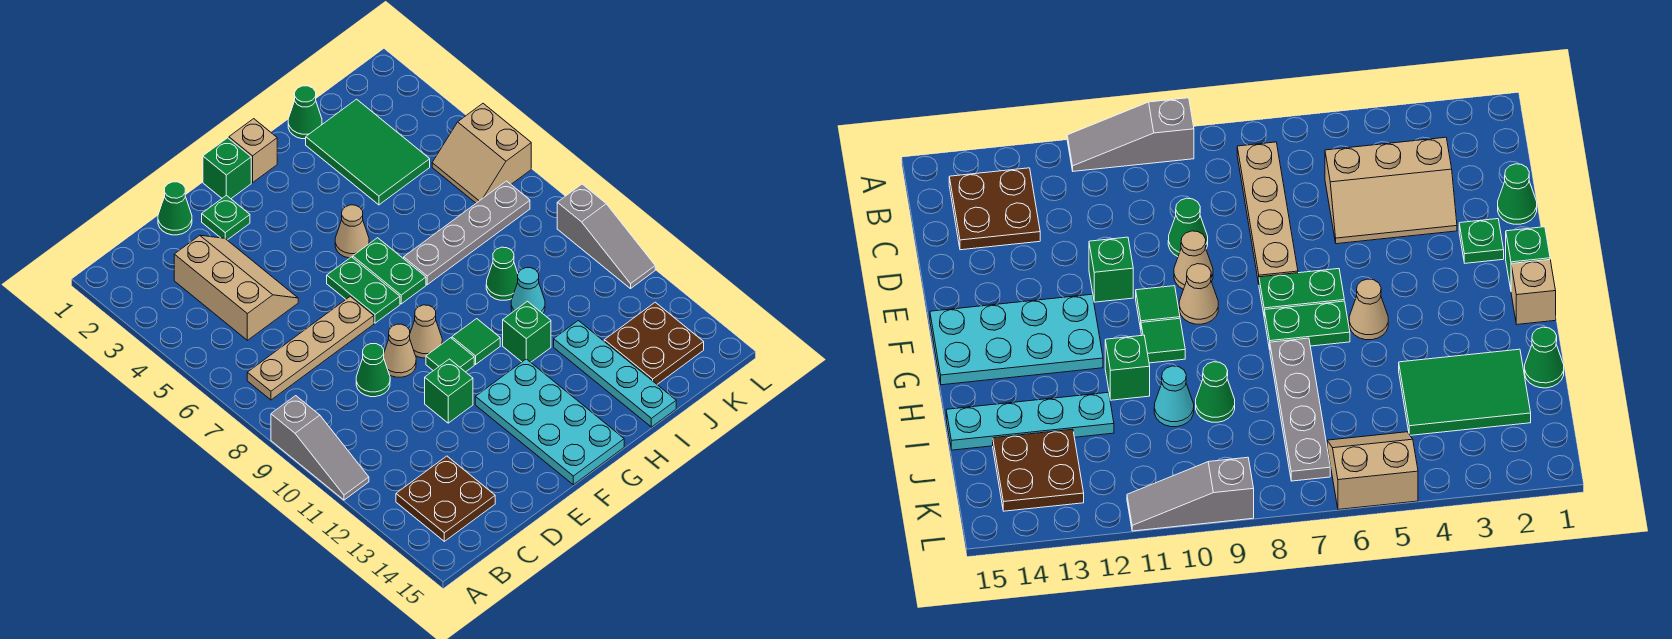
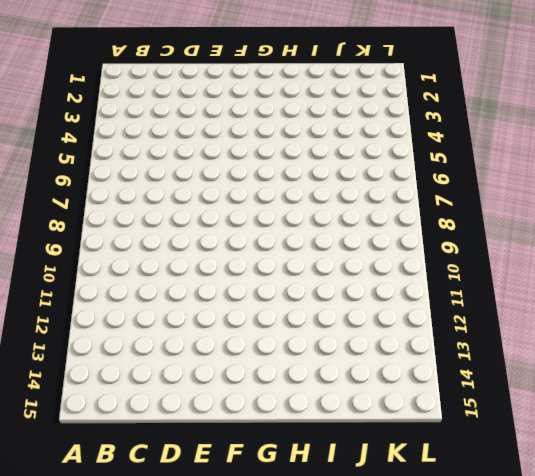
none -> grey 1x3 slope [271,396,369,500]
none -> tan 1x4 plate [247,296,374,400]
none -> brown 2x2 plate [396,456,495,541]

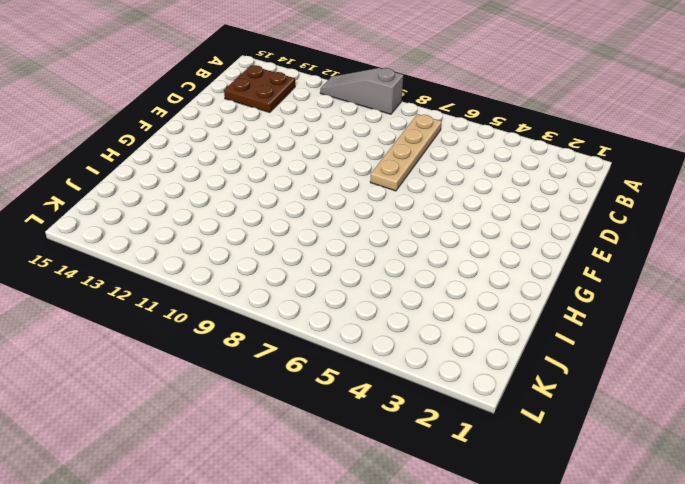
none -> tan 2x3 slope [174,235,298,340]
none -> green 1x1 cone [158,182,192,235]
none -> green 1x1 cone [356,344,390,397]

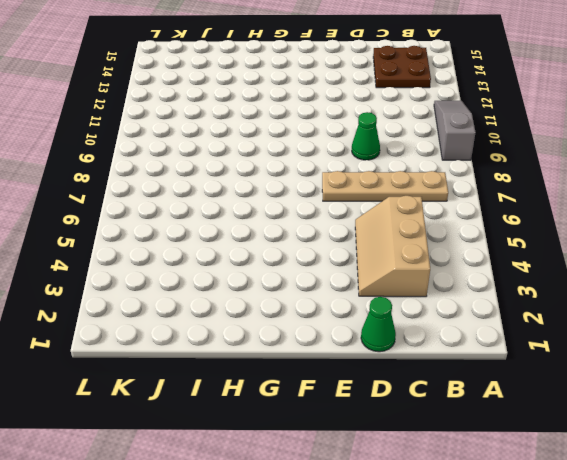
none -> green 1x1 plate [202,195,250,240]
none -> tan 1x1 cone [384,324,416,377]
none -> green 1x1 brick [425,359,473,423]

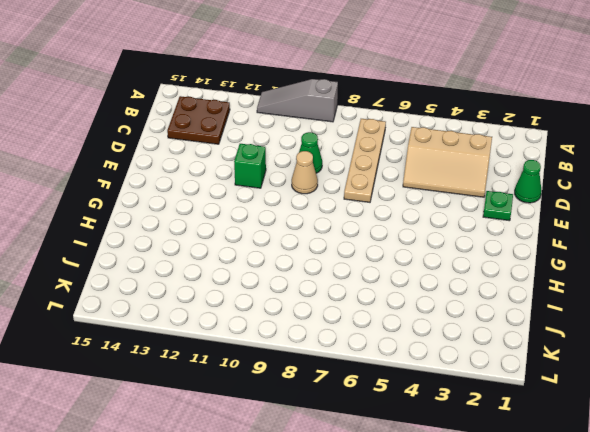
none -> green 1x1 brick [203,138,251,199]
none -> green 1x2 plate [327,257,400,323]
none -> tan 1x1 cone [410,305,442,358]

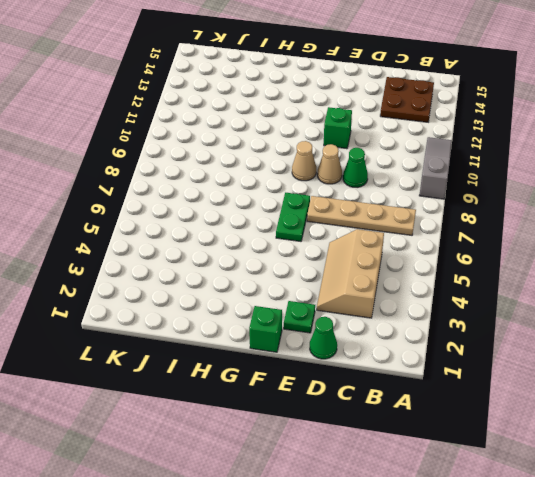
none -> green 1x1 tile [426,338,474,372]
none -> cyan 2x4 plate [475,359,624,485]
none -> tan 1x1 brick [229,119,277,183]

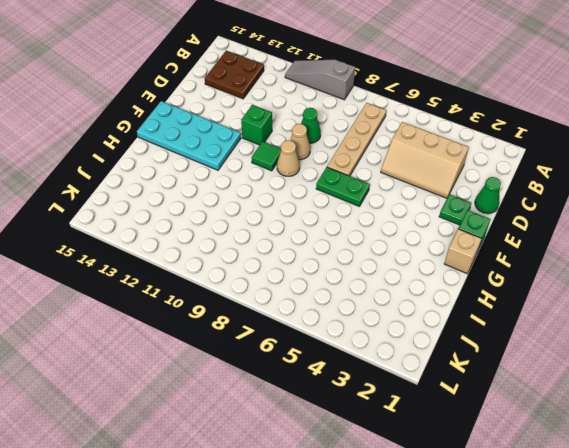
none -> tan 1x1 cone [335,205,369,258]
none -> green 1x2 plate [353,238,426,304]
none -> green 1x1 tile [452,319,500,364]

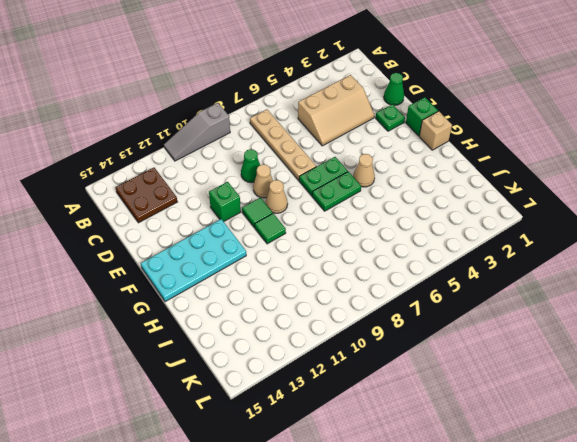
none -> grey 1x4 plate [404,181,530,285]
none -> green 1x1 brick [503,301,551,362]
none -> green 1x1 cone [288,86,322,139]

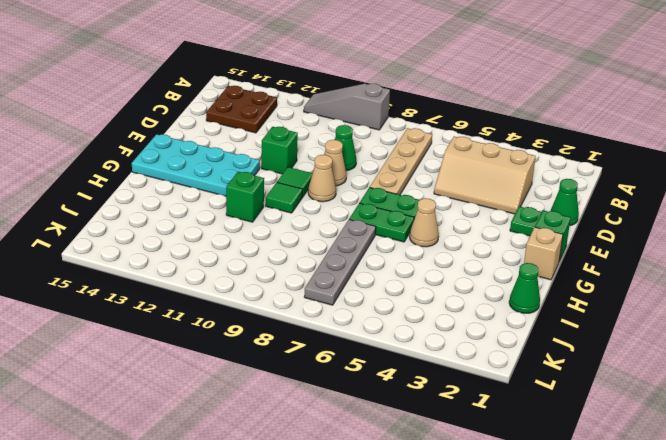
none -> green 2x3 tile [306,99,430,205]
none -> green 1x1 cone [486,247,518,300]
none -> cyan 1x1 cone [511,268,545,313]

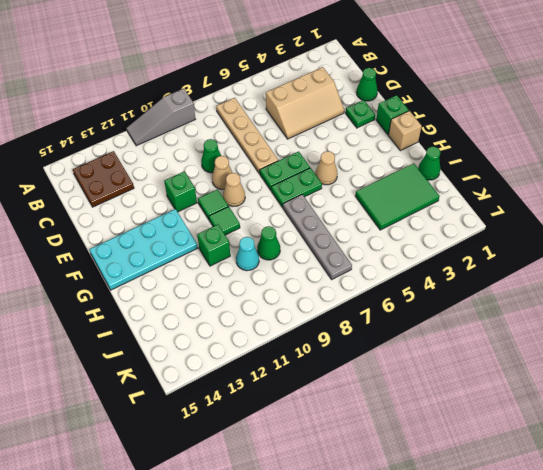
none -> cyan 1x4 plate [554,321,676,427]
none -> brown 2x2 plate [604,302,704,384]
none -> tan 2x2 slope [432,104,531,203]

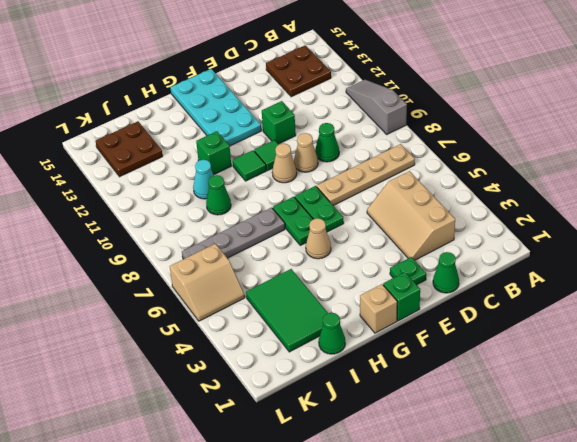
tan 2x2 slope [170,244,245,321] -> tan 2x2 slope turned to [432,104,531,203]
none -> cyan 1x4 plate [554,321,676,427]
none -> grey 1x3 slope [557,184,655,289]

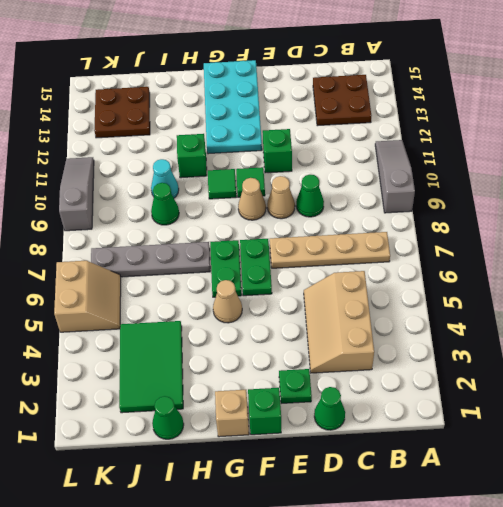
none -> cyan 1x4 plate [554,321,676,427]

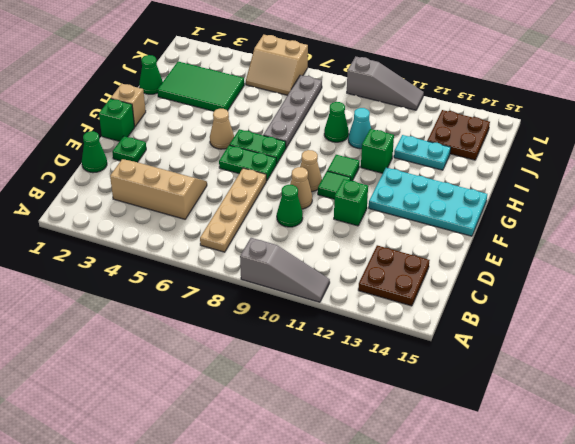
cyan 1x2 plate [394,135,451,170] -> cyan 1x4 plate [554,321,676,427]

